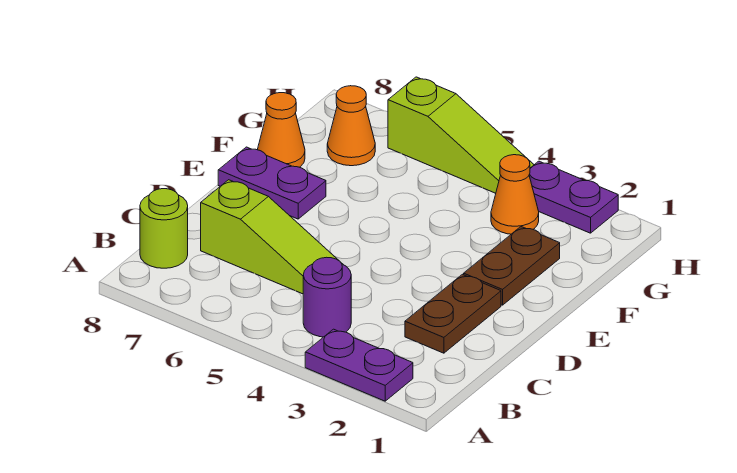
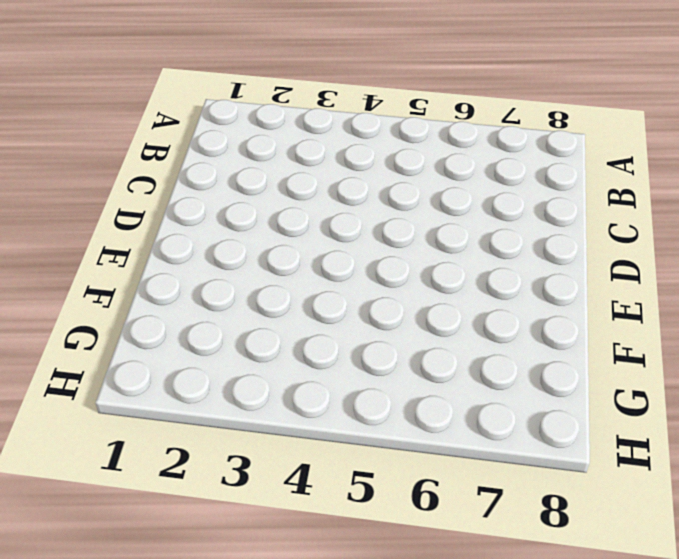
none -> purple 1x2 plate [305,329,413,401]
none -> purple 1x1 round brick [303,257,351,337]
none -> lime 1x1 round brick [140,189,188,268]

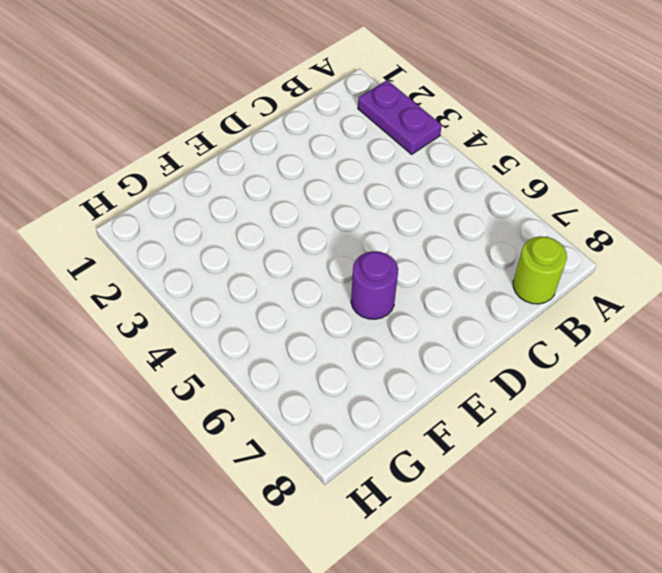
purple 1x1 round brick [351,251,398,319] -> purple 1x1 round brick moved to [303,257,351,337]
none -> brown 1x2 plate [405,274,501,353]
none -> lime 1x3 slope [201,180,342,294]
none -> brown 1x2 plate [464,227,560,305]

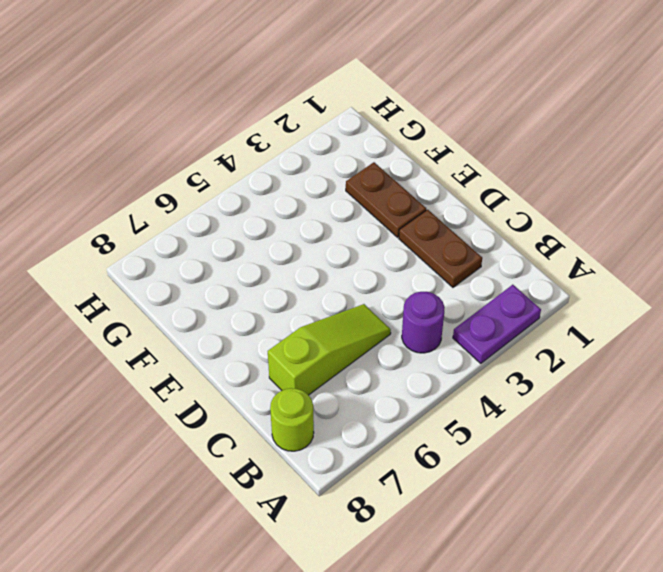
none -> purple 1x2 plate [218,147,326,219]
none -> orange 1x1 cone [257,93,305,167]
none -> orange 1x1 cone [491,155,539,234]

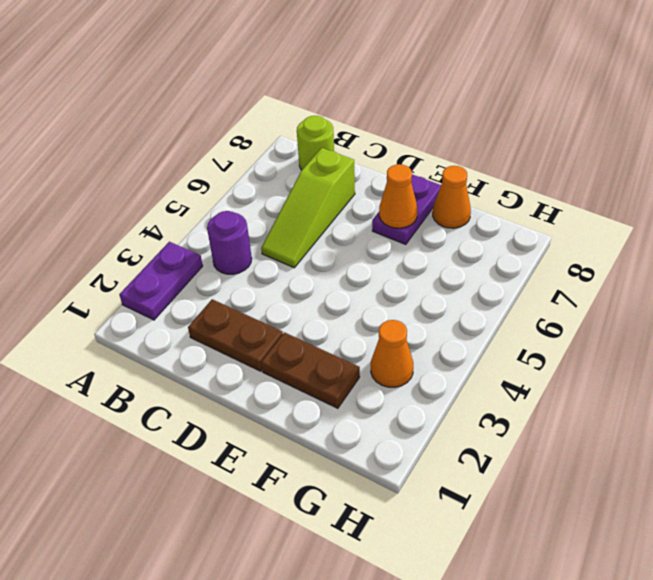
orange 1x1 cone [379,164,418,228] -> orange 1x1 cone moved to [327,86,375,166]
none -> purple 1x2 plate [529,161,618,233]
none -> lime 1x3 slope [388,77,534,193]

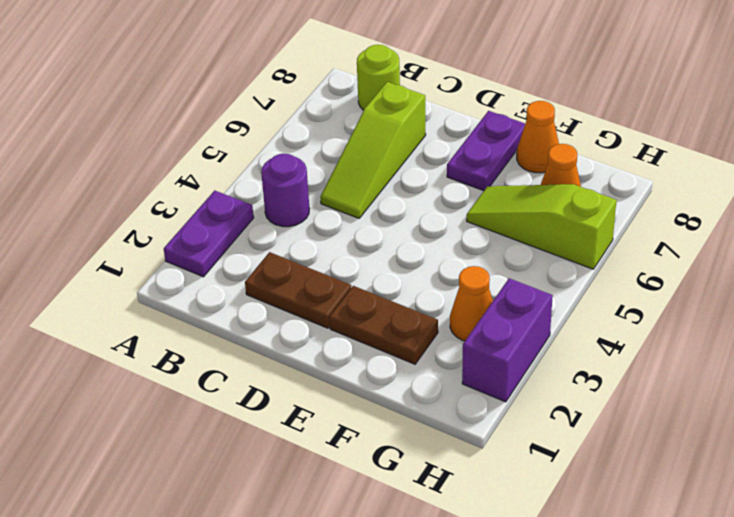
lime 1x3 slope [467,184,617,269] -> lime 1x3 slope turned to [388,77,534,193]
purple 1x2 brick [462,278,553,402] -> purple 1x2 plate [529,161,618,233]

